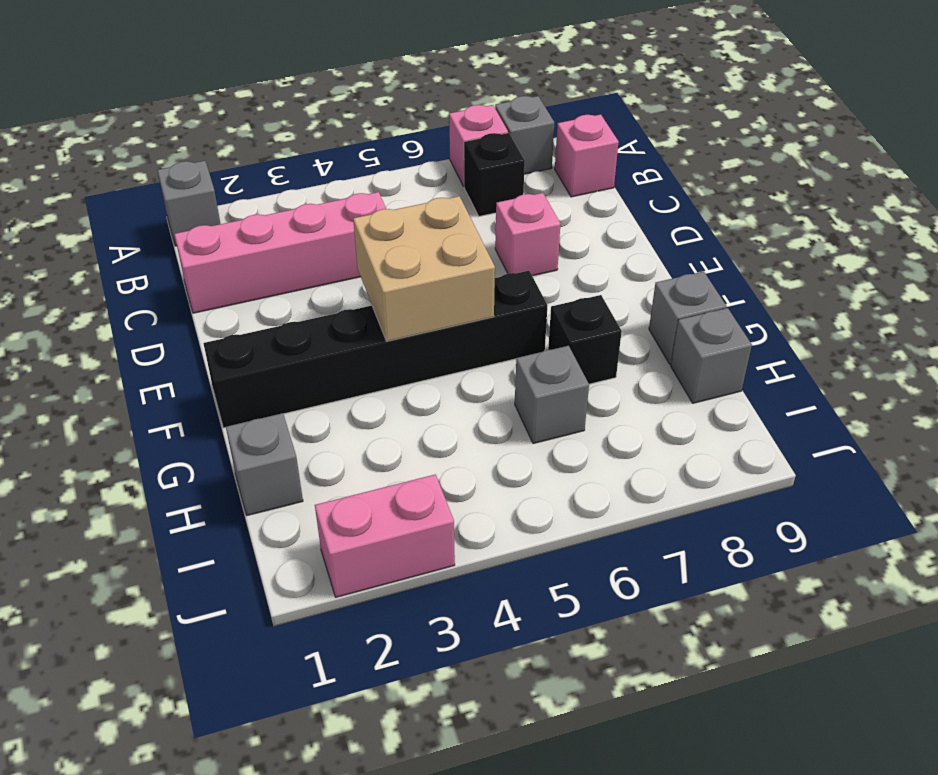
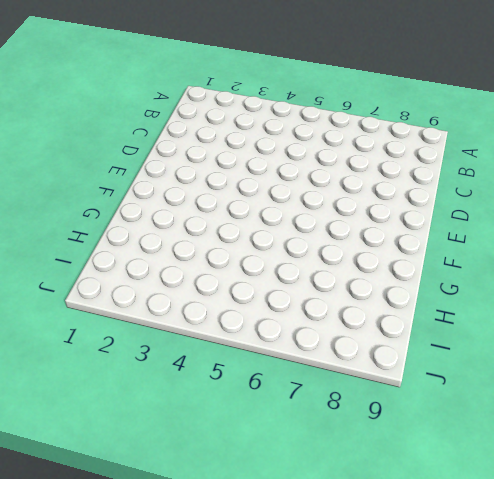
none -> grey 1x1 brick [157,161,220,246]
none -> pink 1x1 brick [449,105,508,186]
none -> grey 1x1 brick [495,96,554,174]

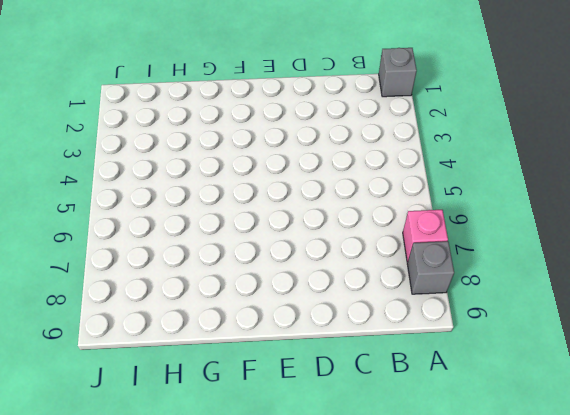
none -> black 1x1 brick [464,133,525,216]
none -> pink 1x1 brick [555,114,619,197]
none -> pink 1x4 brick [174,192,386,313]

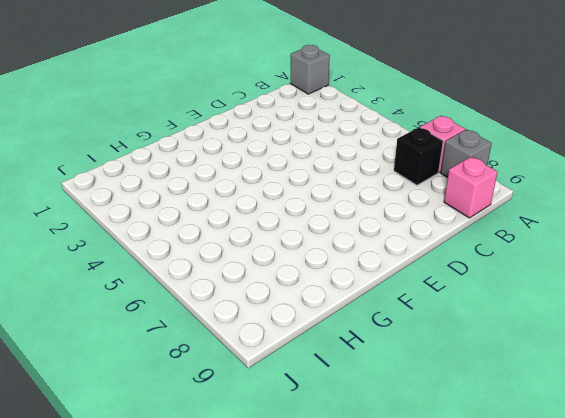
none -> pink 1x4 brick [174,192,386,313]
none -> pink 1x1 brick [495,193,561,276]
none -> black 1x6 brick [203,271,547,428]

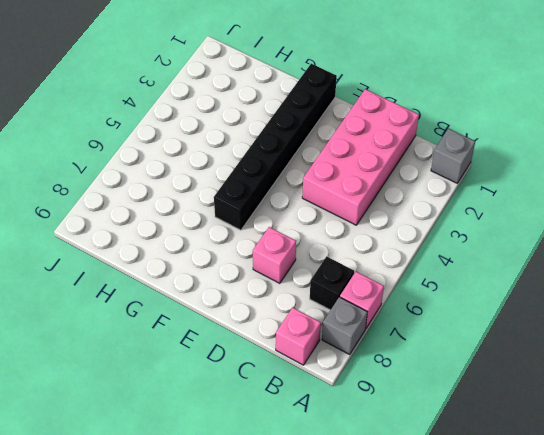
pink 2x4 brick [302,89,419,225] -> pink 1x4 brick [174,192,386,313]
none -> black 1x1 brick [548,295,622,384]
none -> grey 1x1 brick [649,271,727,364]
none -> grey 1x1 brick [226,413,303,515]

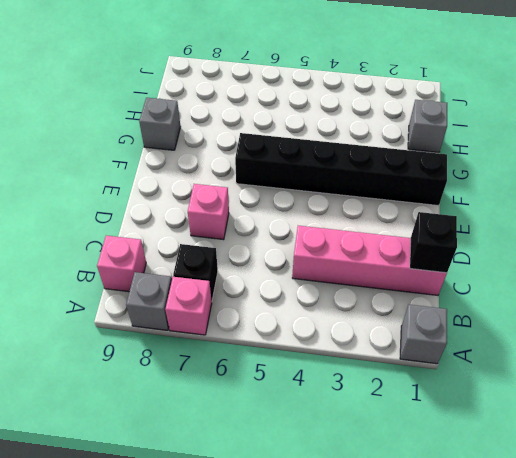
black 1x1 brick [410,212,457,273] -> black 1x1 brick moved to [548,295,622,384]
none -> grey 1x1 brick [515,346,589,444]
none -> grey 1x1 brick [671,308,752,403]
none -> pink 1x2 brick [315,474,455,597]

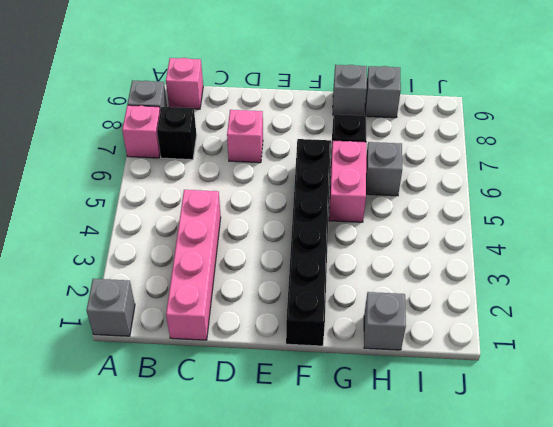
pink 1x2 brick [329,140,366,222] -> pink 1x2 brick moved to [315,474,455,597]
none -> tan 2x2 brick [353,196,495,341]

